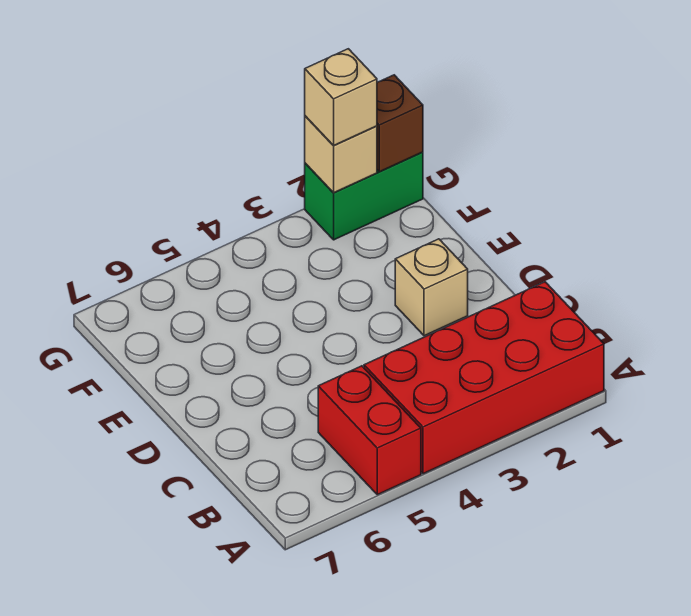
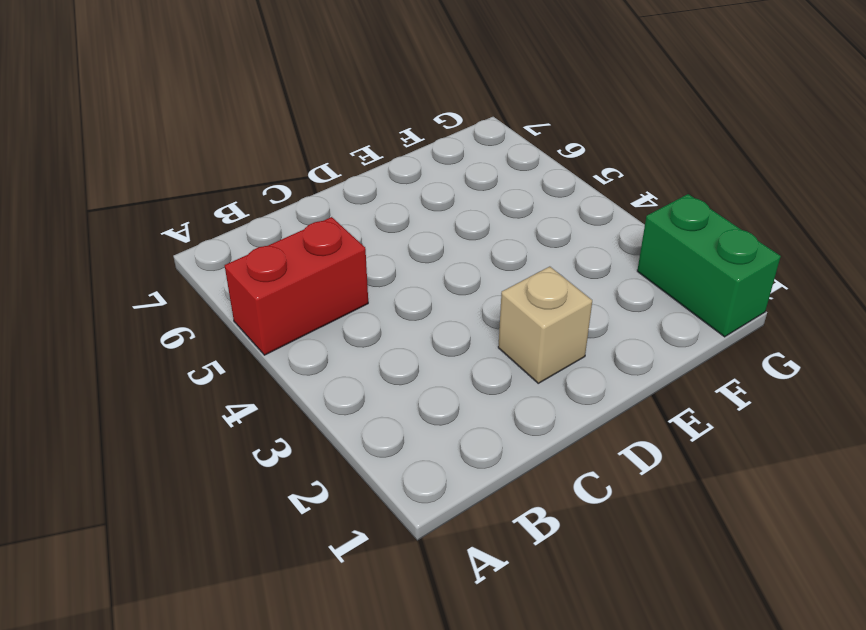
none -> red 2x4 brick [364,282,604,474]
none -> brown 1x1 brick [377,75,423,172]

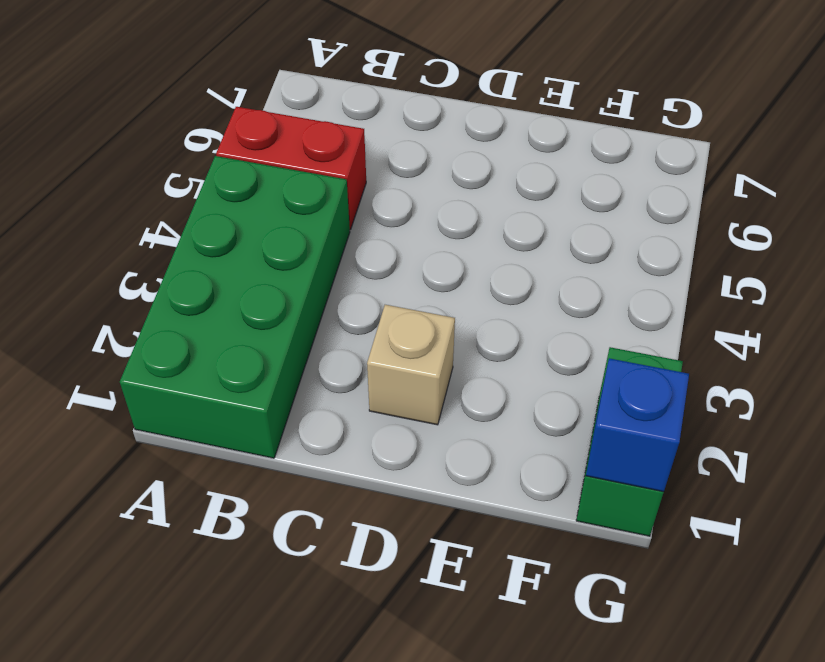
green 2x4 brick [120,156,350,458] -> red 2x4 brick [364,282,604,474]
blue 1x1 brick [586,358,689,492] -> brown 1x1 brick [377,75,423,172]
none -> tan 1x1 brick [305,116,377,193]
none -> tan 1x1 brick [305,49,377,146]

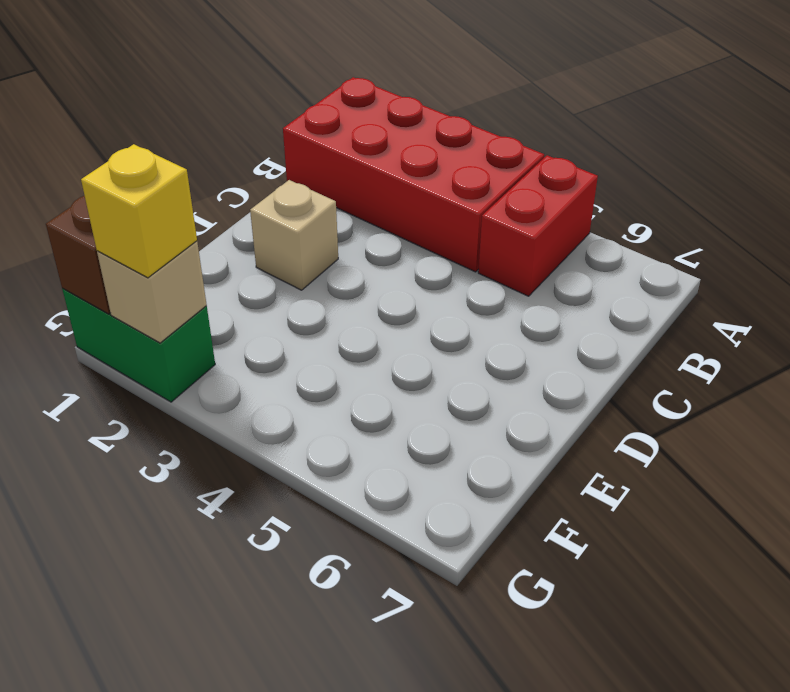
yellow 1x1 brick [81,144,197,278] -> tan 1x1 brick [305,49,377,146]

